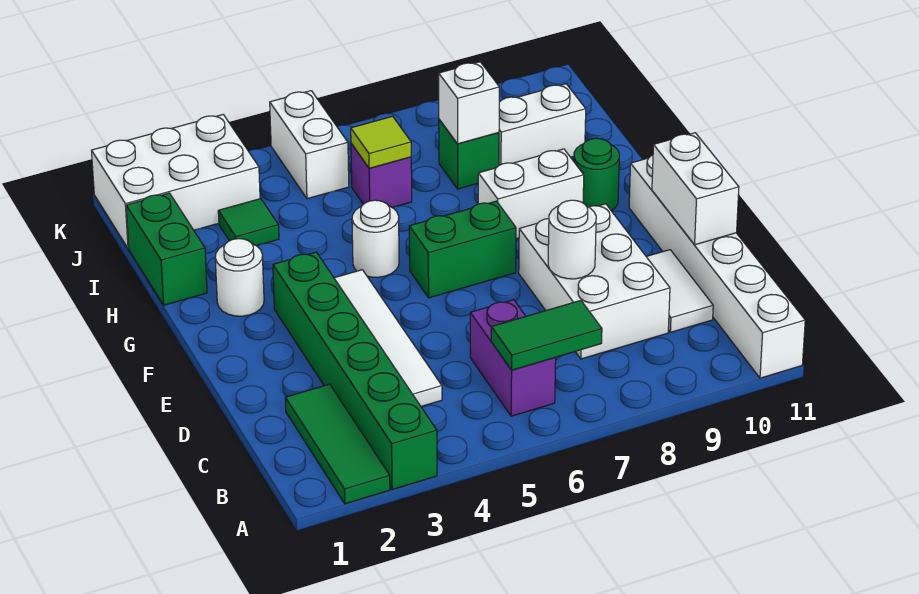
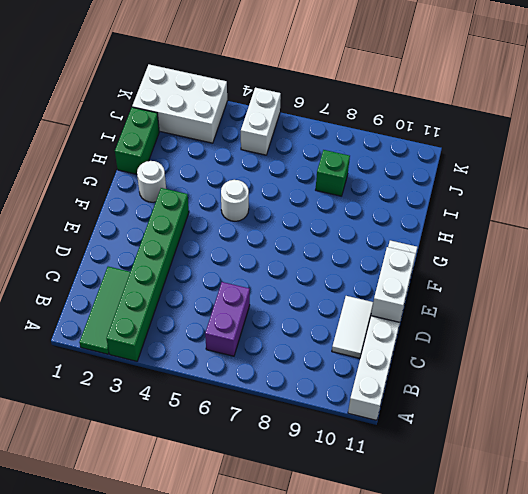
none -> white 1x4 tile [334,270,442,406]
none -> white 2x3 brick [519,204,670,359]
none -> green 1x2 brick [409,201,516,298]

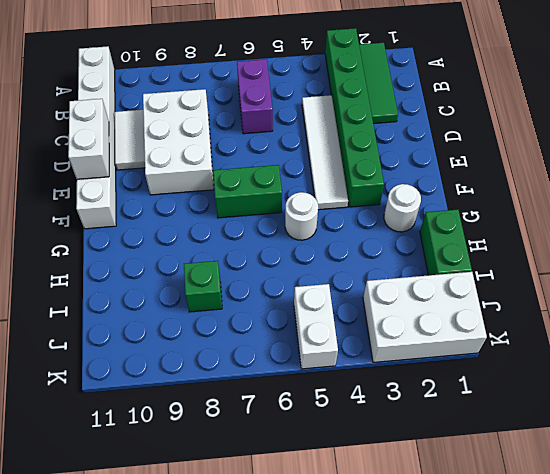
none -> white 1x2 brick [478,149,584,239]
none -> green 1x1 round brick [574,138,619,211]
none -> green 1x1 tile [218,199,279,246]

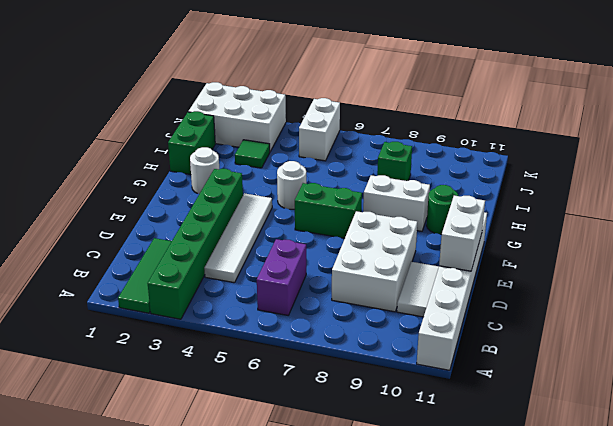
none -> purple 1x1 brick [351,144,412,208]
none -> white 1x2 brick [499,84,586,165]
none -> green 1x2 tile [491,300,602,370]

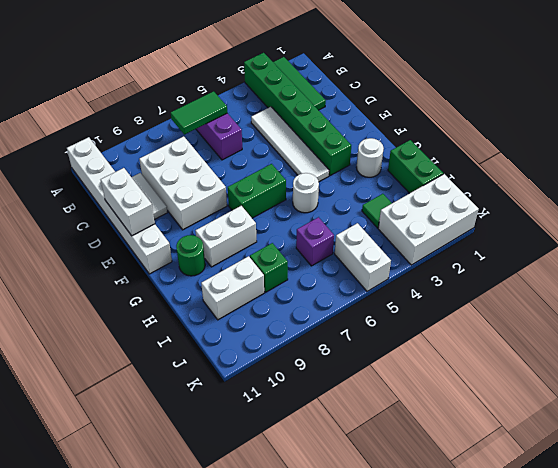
none -> white 1x1 round brick [548,200,596,279]
none -> lime 1x1 tile [351,116,411,168]
none -> white 1x1 brick [439,62,499,144]

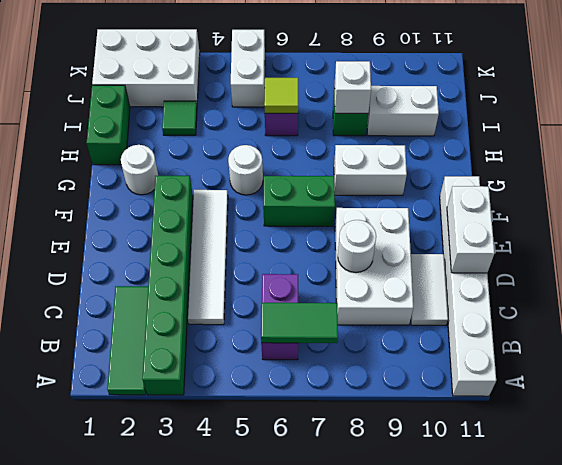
none -> green 1x1 round brick [574,138,619,211]

